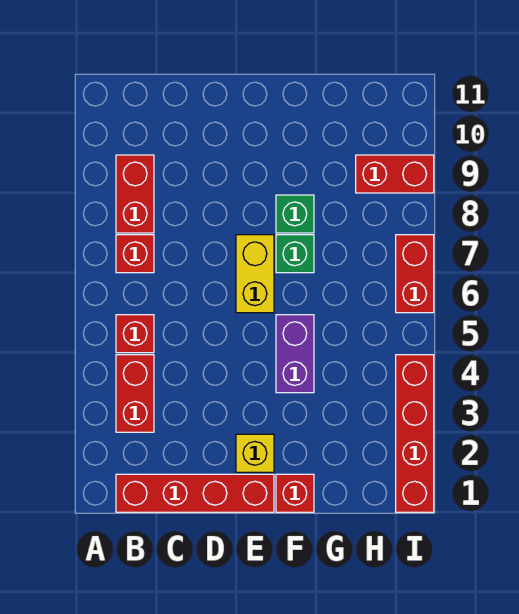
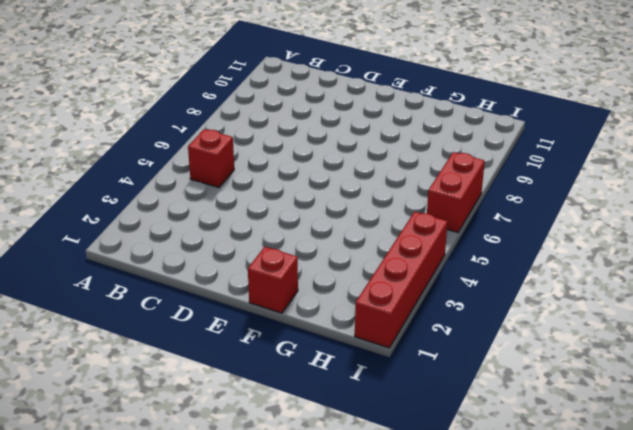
none -> red 1x4 brick [116,474,274,512]
none -> red 1x2 brick [116,355,154,432]
none -> red 1x1 brick [116,235,154,273]

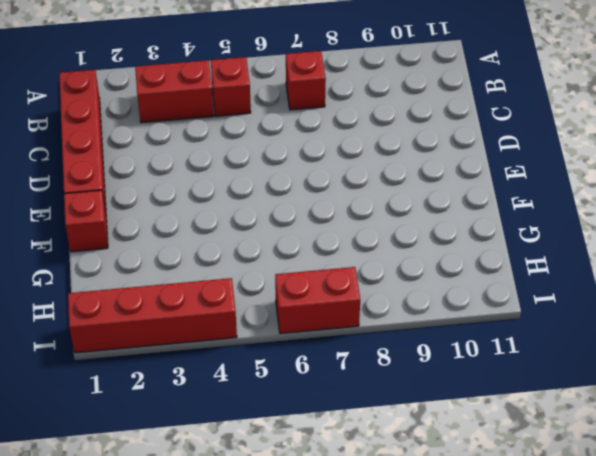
none -> red 1x2 brick [116,155,154,233]
none -> yellow 1x1 brick [236,434,274,472]
none -> yellow 1x2 brick [236,235,274,313]

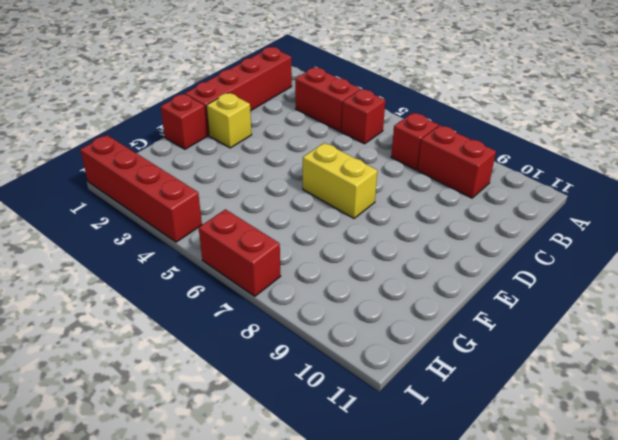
none -> purple 1x2 brick [276,315,314,393]
none -> green 1x1 brick [276,235,314,273]
none -> green 1x1 brick [276,195,314,233]

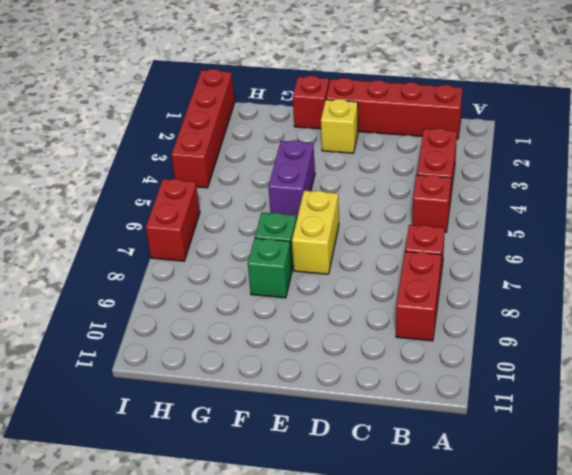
none -> red 1x2 brick [356,155,434,193]

